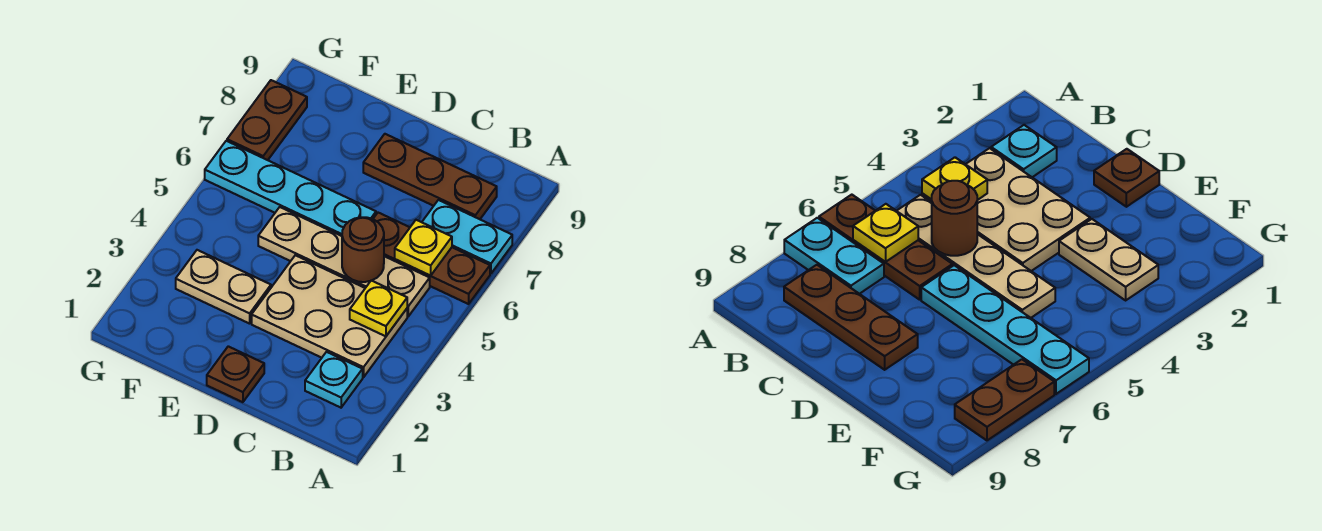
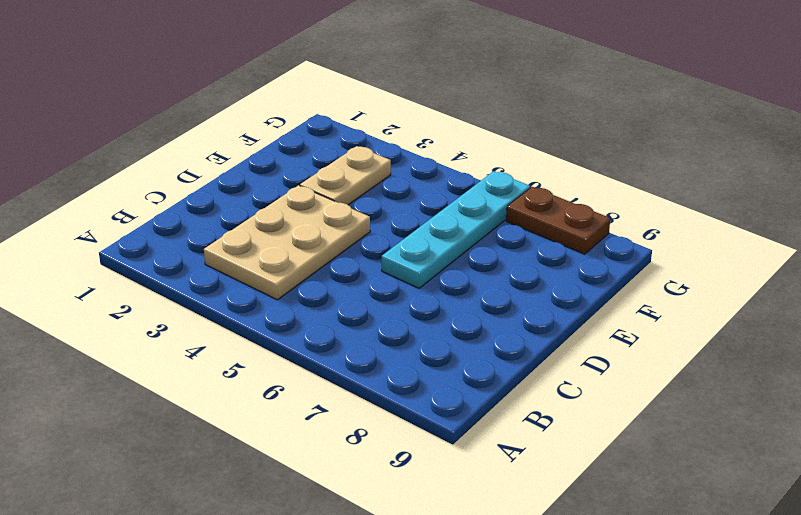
none -> brown 1x3 plate [373,213,490,304]
none -> cyan 1x2 plate [422,200,512,274]
none -> cyan 1x1 plate [305,352,363,408]

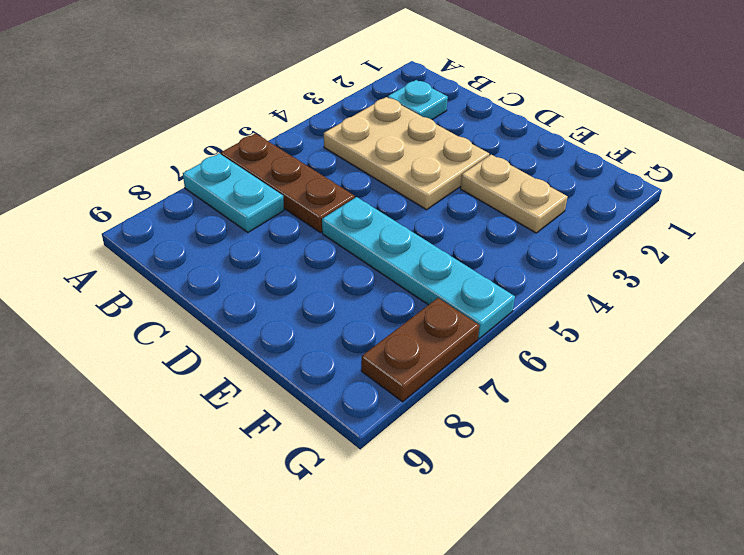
none -> tan 1x4 plate [258,207,430,316]
none -> brown 1x3 plate [363,134,497,219]
none -> brown 1x1 plate [207,346,264,402]

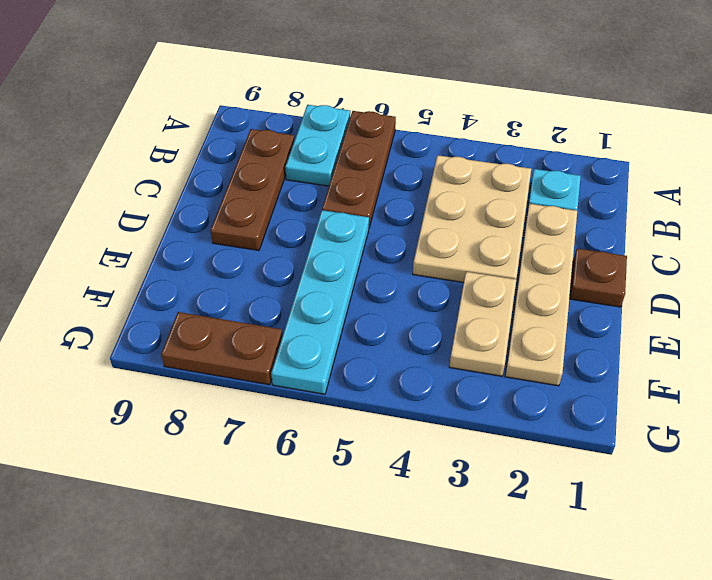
tan 1x4 plate [505,204,577,386] -> tan 1x4 plate moved to [258,207,430,316]
none -> yellow 1x1 plate [350,281,407,336]
none -> yellow 1x1 plate [395,220,452,276]
none -> brown 1x1 round brick [342,217,384,282]

